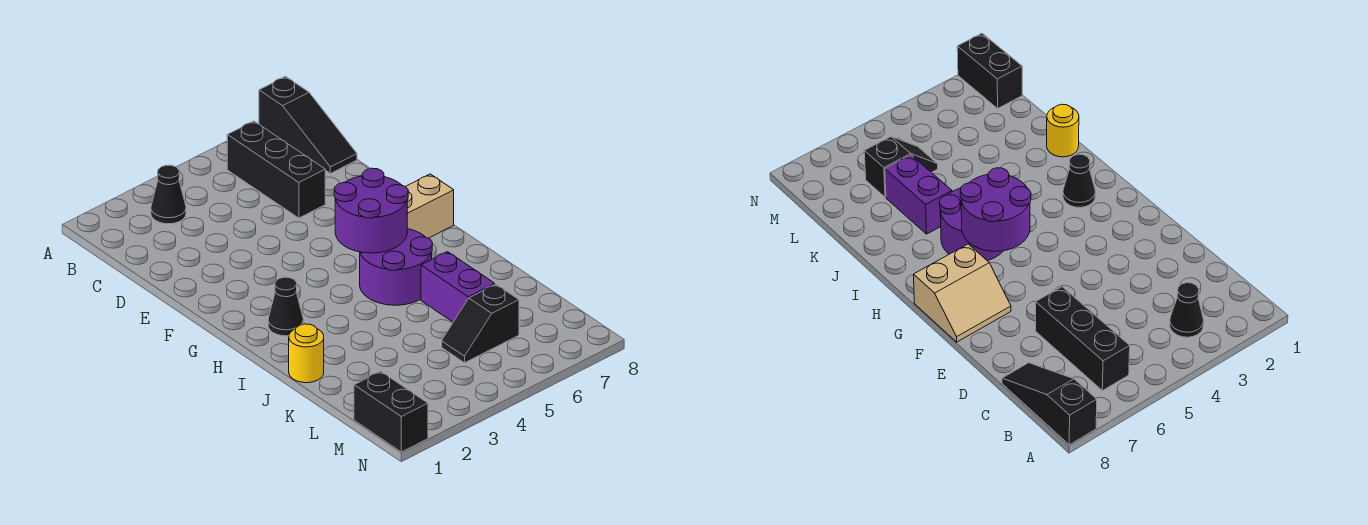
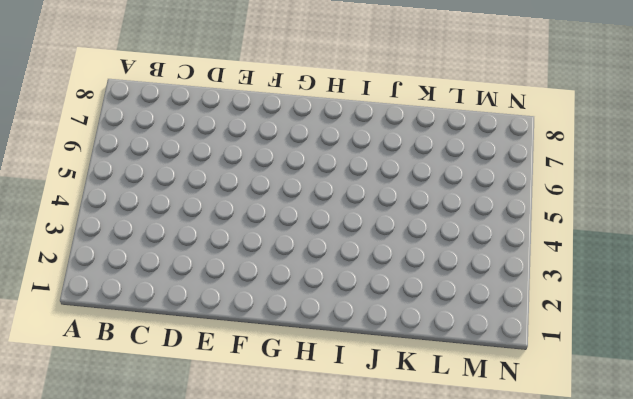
none -> black 1x3 slope [259,77,357,173]
none -> black 1x1 cone [151,165,186,224]

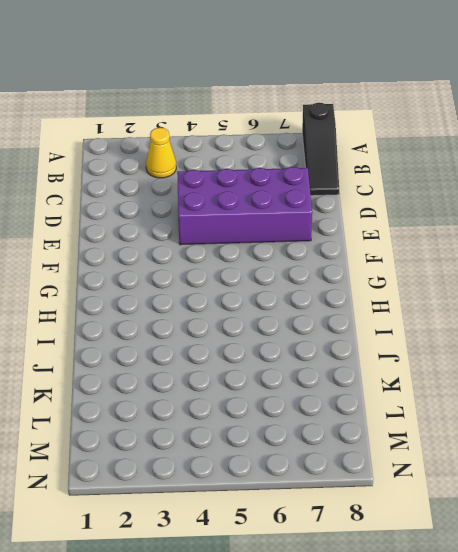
yellow 1x1 cone [146,128,176,178] -> black 1x1 cone [151,165,186,224]
purple 2x4 brick [177,167,312,245] -> black 1x3 brick [227,121,325,218]
none -> tan 2x2 slope [406,174,454,238]
none -> black 1x1 cone [268,277,303,336]

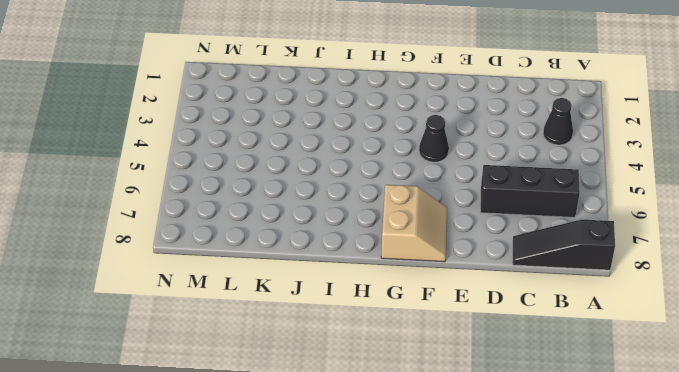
black 1x1 cone [419,115,449,162] -> black 1x1 cone moved to [268,277,303,336]
none -> purple 2x2 round brick [360,229,432,305]
none -> yellow 1x1 round brick [289,324,324,383]

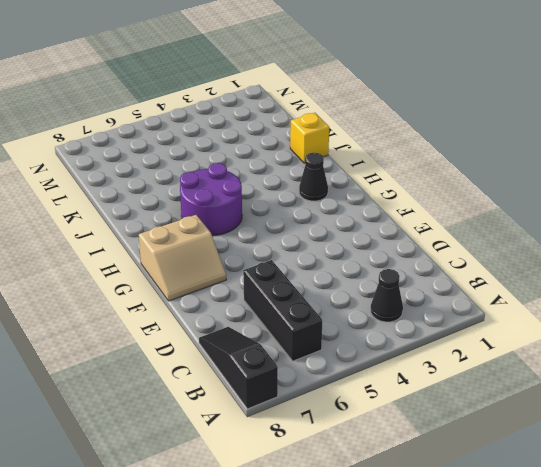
yellow 1x1 brick [290,113,329,163] -> yellow 1x1 round brick [289,324,324,383]
none -> purple 1x2 brick [421,252,495,322]
none -> black 1x2 slope [442,284,519,363]

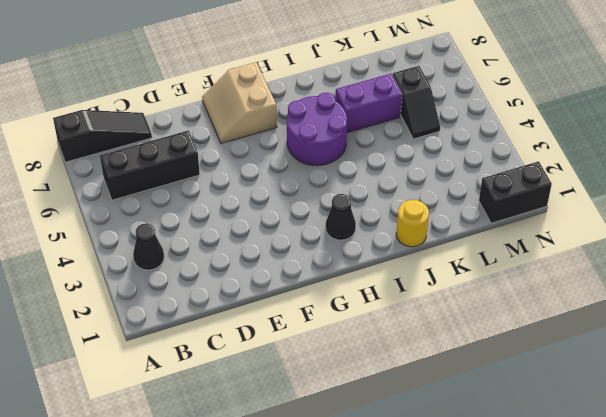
none -> purple 2x2 round brick [334,168,408,253]

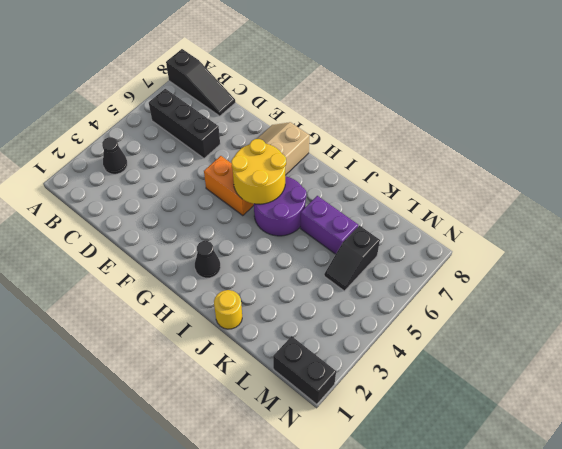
orange 1x2 brick [204,156,254,216] -> none
yellow 2x2 round brick [231,139,286,204] -> purple 2x2 round brick [334,168,408,253]

